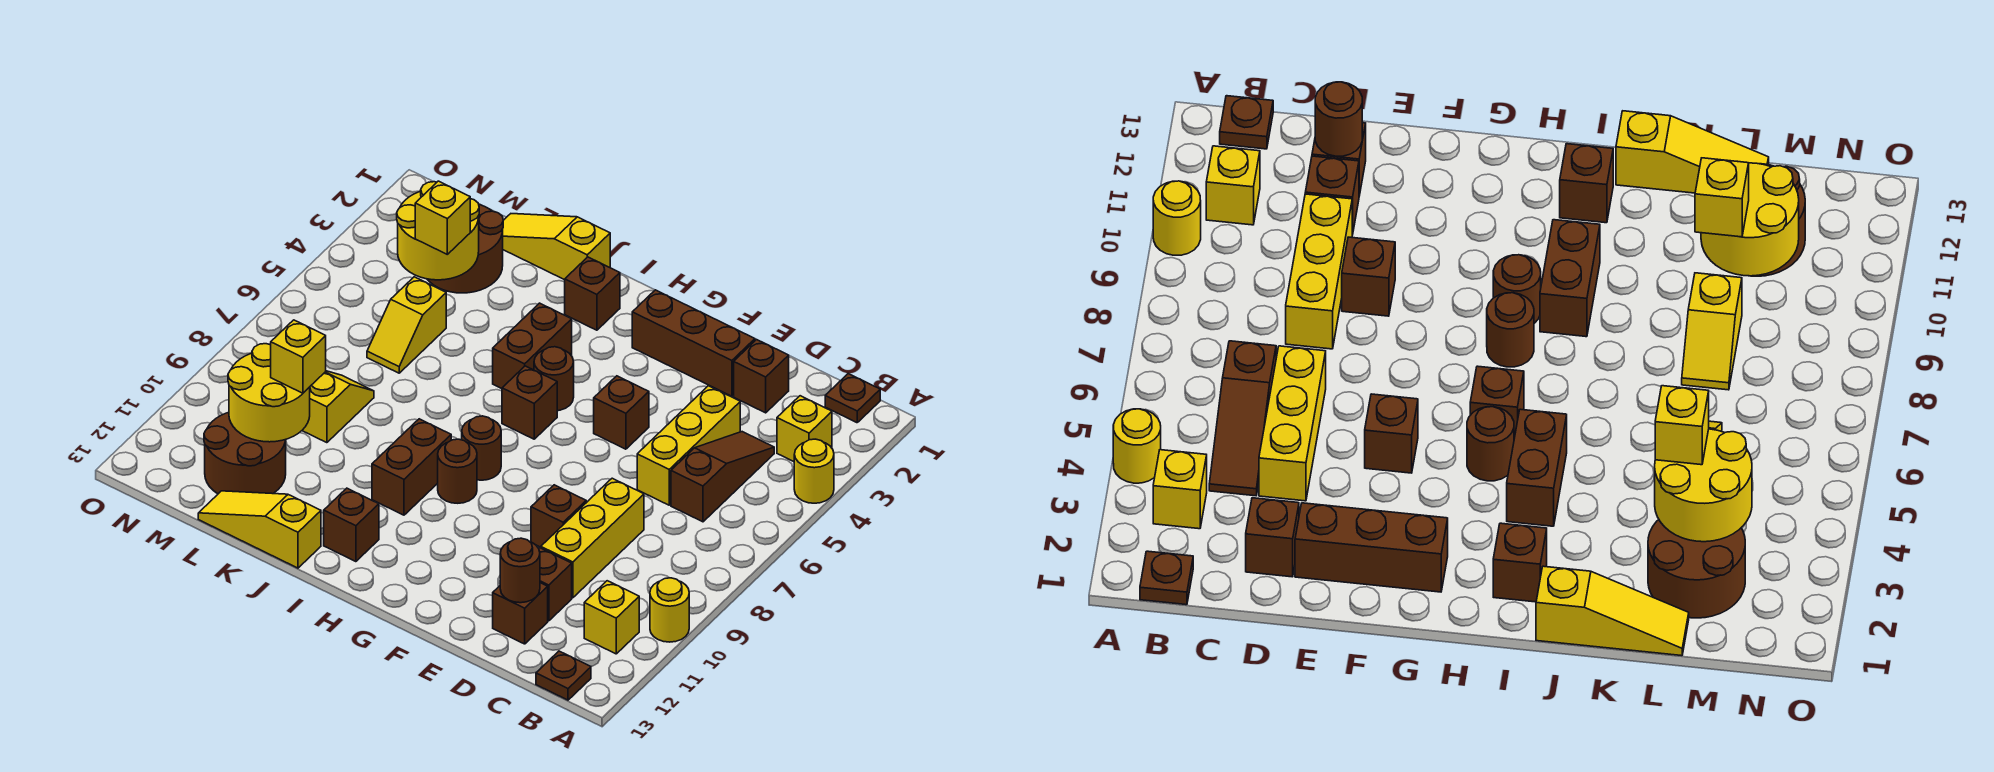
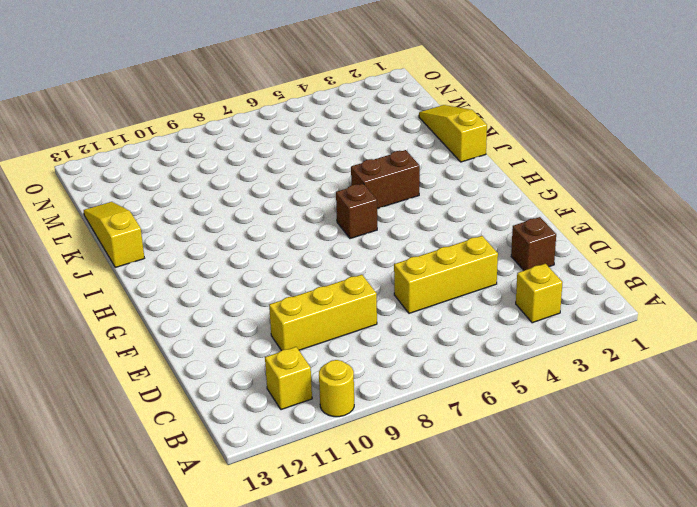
none -> yellow 1x1 round brick [794,439,834,503]
none -> brown 1x1 plate [825,374,880,423]
none -> brown 1x1 plate [536,651,591,700]
none -> brown 1x3 slope [671,432,774,522]

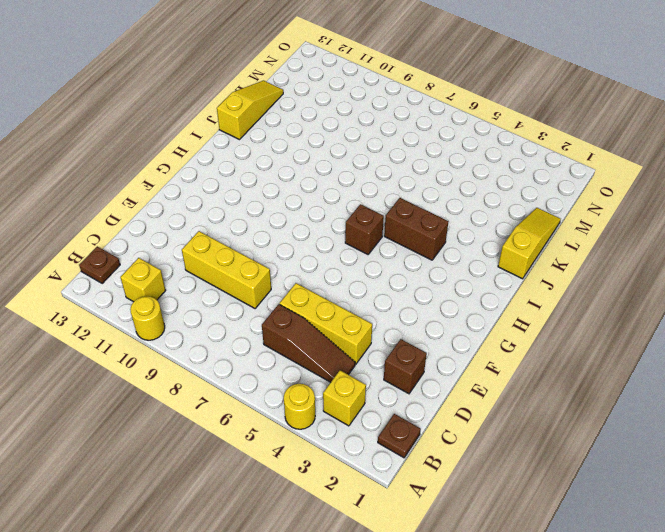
none -> brown 1x1 brick [539,548,572,621]
none -> brown 1x1 brick [493,583,548,644]
none -> brown 1x3 brick [632,290,755,396]
none -> brown 1x1 brick [531,485,586,547]

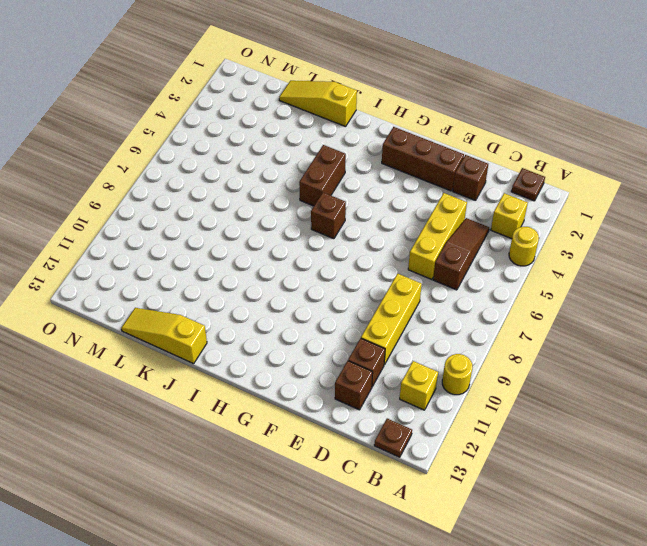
none -> brown 1x1 brick [531,485,586,547]
none -> brown 1x1 brick [594,376,649,449]
none -> brown 1x1 round brick [534,347,574,411]
none -> brown 1x1 round brick [462,416,501,480]

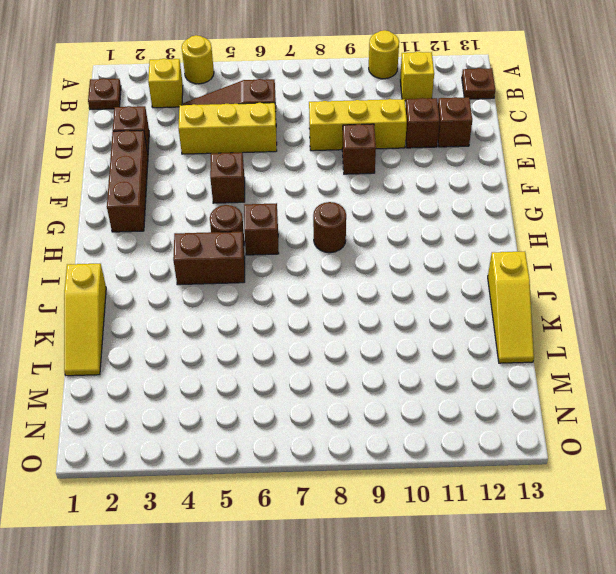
none -> brown 1x1 round brick [438,439,477,503]
none -> brown 1x1 brick [565,257,620,330]
none -> brown 1x2 brick [372,419,451,515]
none -> brown 1x1 brick [324,488,379,562]

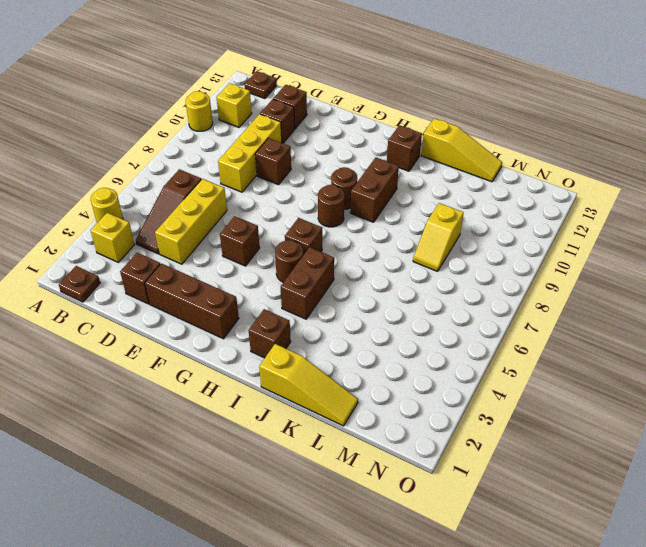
none -> brown 2x2 round brick [427,205,503,293]
none -> yellow 1x2 slope [367,277,446,373]
none -> brown 2x2 round brick [204,412,286,494]
none -> brown 1x1 round brick [500,538,540,603]

